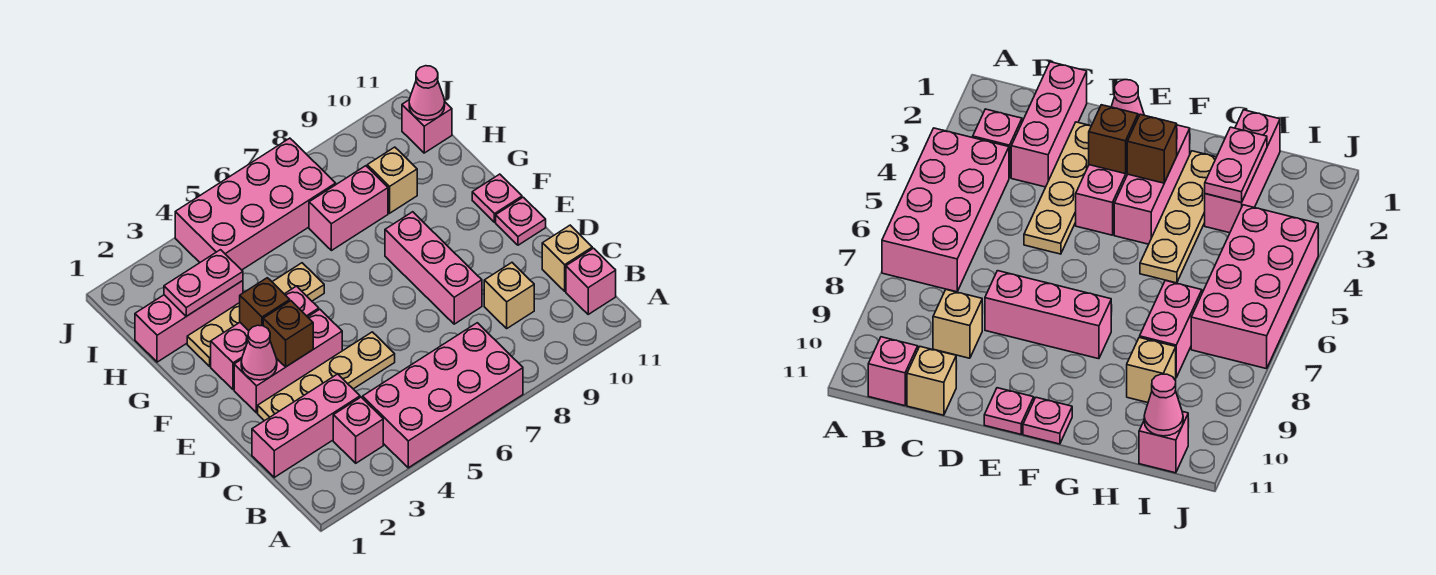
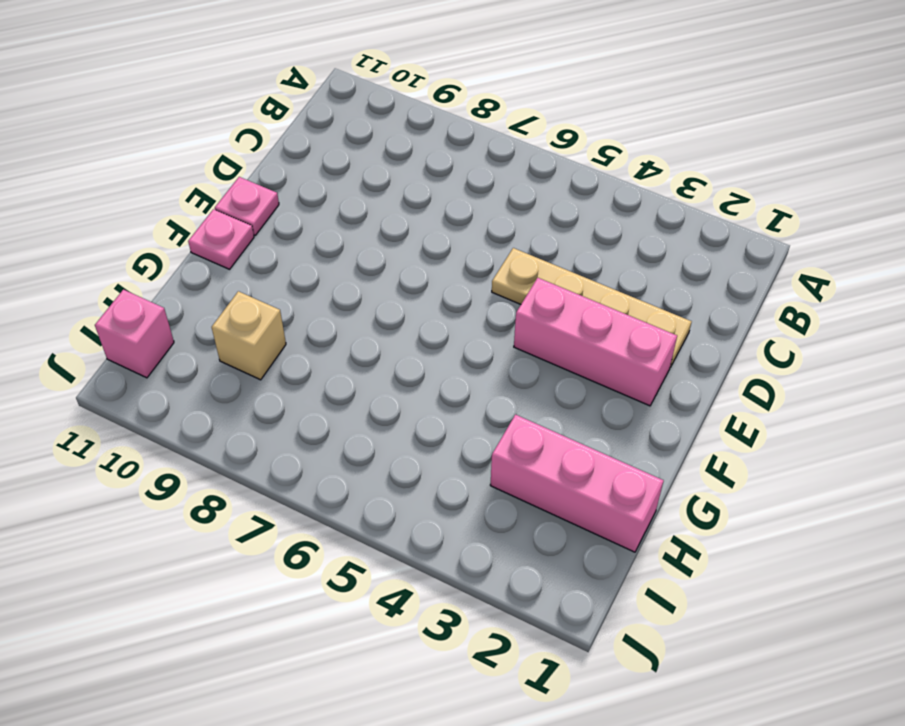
none -> pink 2x4 brick [363,323,523,468]
none -> pink 1x1 brick [333,397,383,463]
none -> pink 1x1 brick [566,248,616,314]

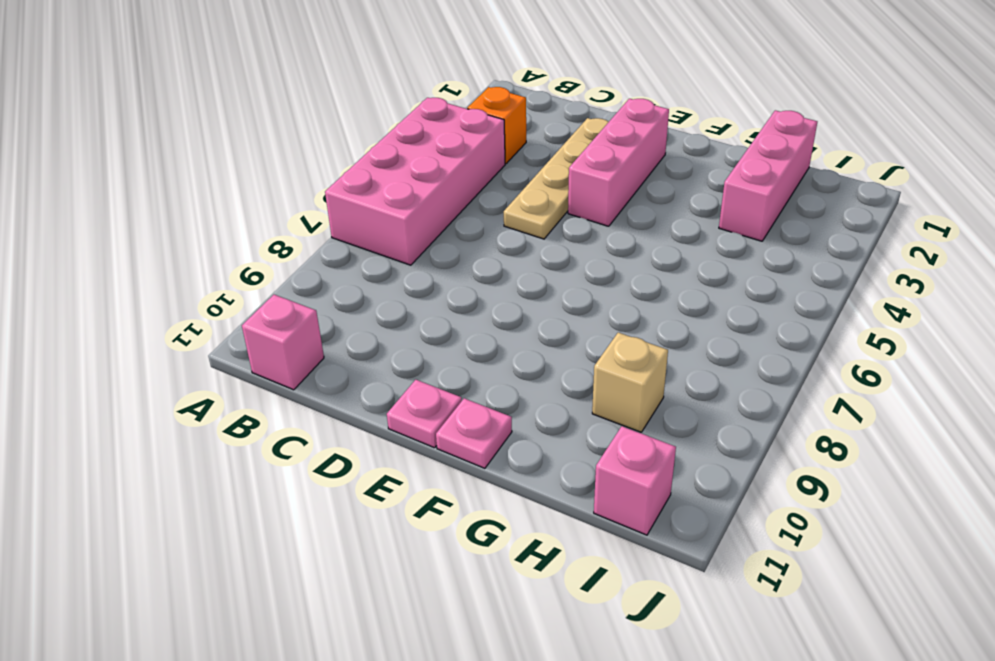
orange 1x1 brick [467,87,526,164] -> pink 1x1 brick [333,397,383,463]
none -> pink 1x3 brick [252,374,360,477]
none -> tan 1x1 brick [484,263,534,328]
none -> tan 1x1 brick [542,225,592,291]

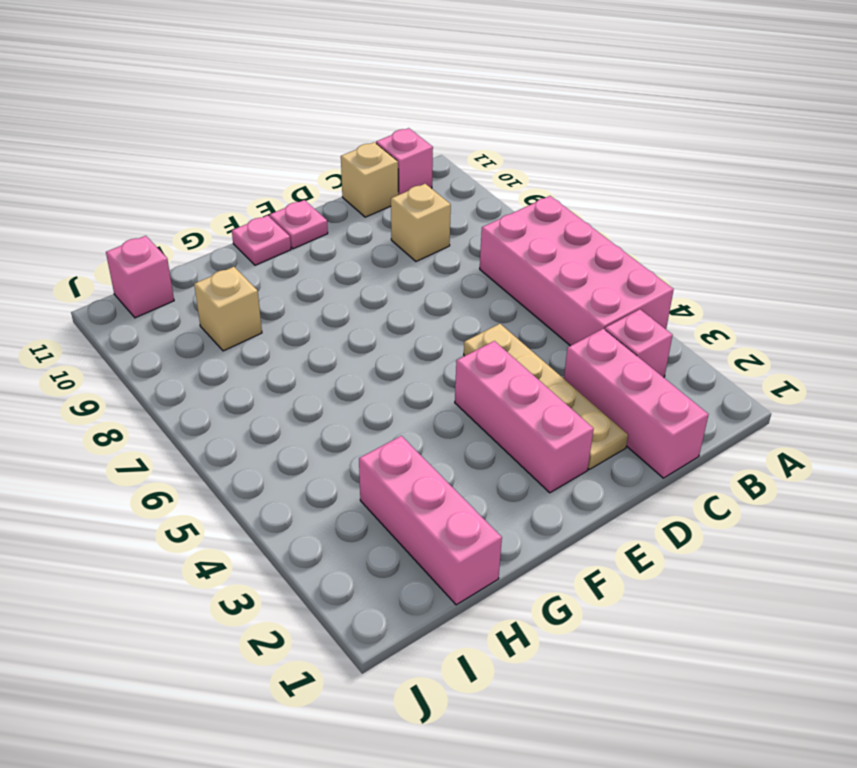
none -> pink 1x3 brick [385,212,482,324]
none -> pink 1x3 brick [211,286,319,390]
none -> tan 1x4 plate [187,263,324,366]

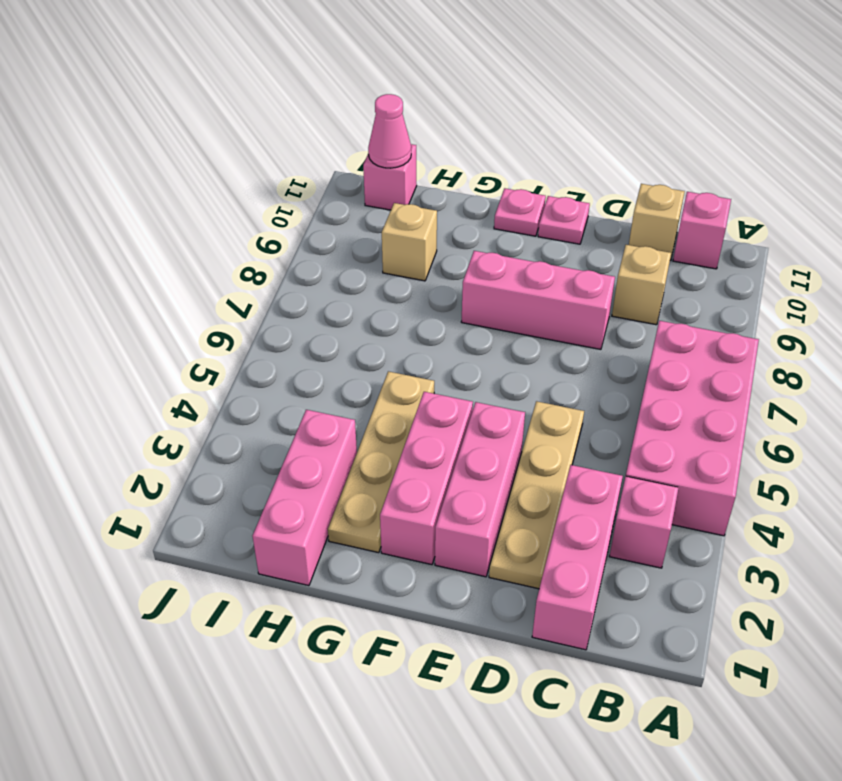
none -> pink 1x2 brick [309,166,388,251]
none -> pink 2x4 brick [175,138,336,270]
none -> pink 1x1 cone [241,325,277,380]

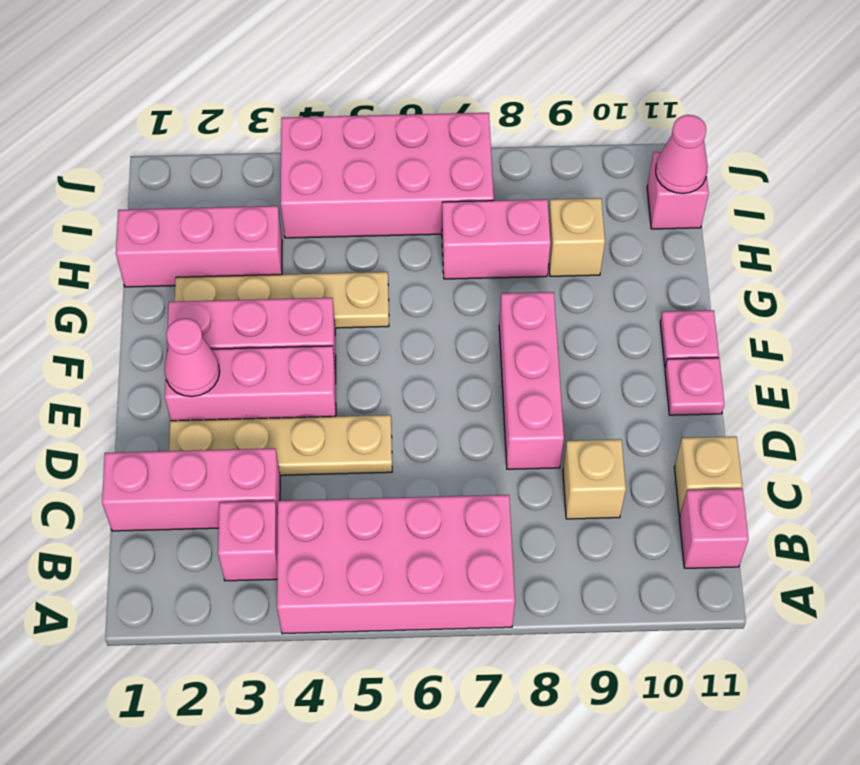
none -> brown 1x1 brick [263,301,313,367]
none -> brown 1x1 brick [240,278,290,331]
none -> pink 1x2 plate [164,250,243,316]

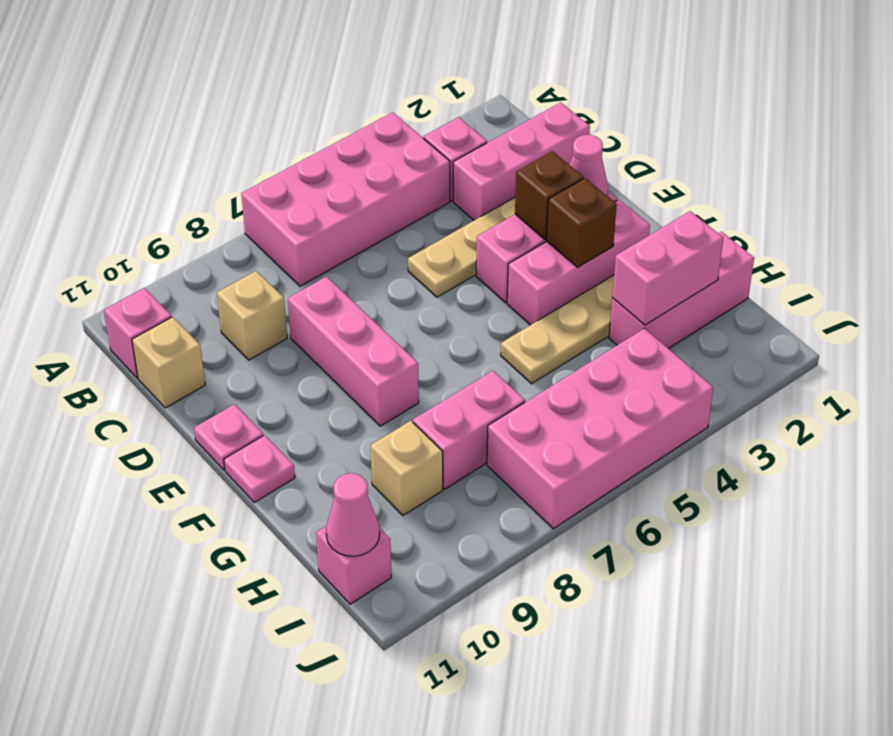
pink 1x2 brick [612,211,723,325] -> pink 1x2 plate [164,250,243,316]

